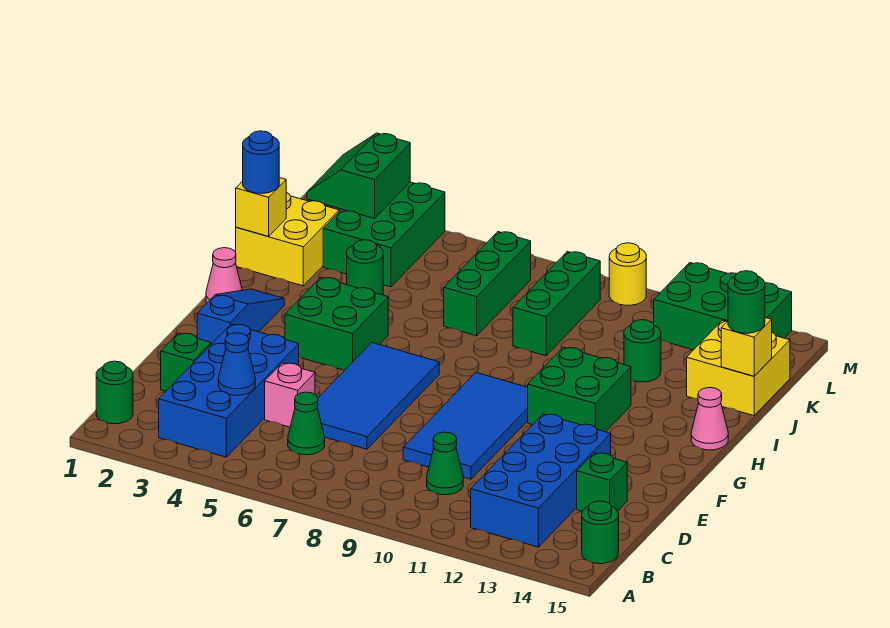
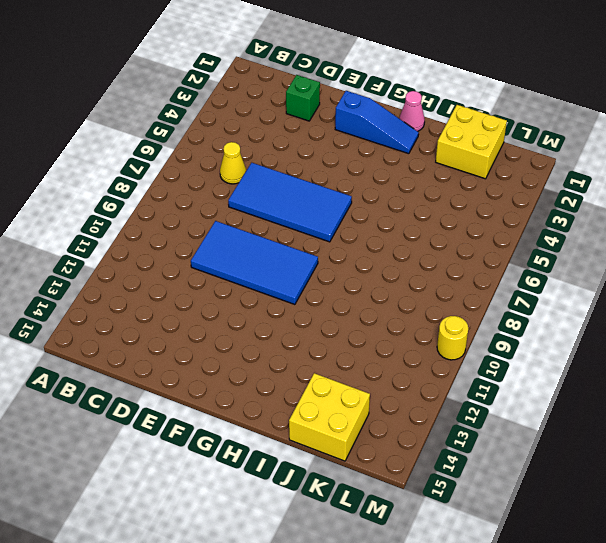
yellow 1x1 cone [220,142,246,184] -> green 1x1 cone [288,392,325,455]
none -> green 1x1 round brick [96,361,133,424]
none -> blue 2x4 brick [159,324,299,457]
none -> blue 2x4 brick [471,414,611,547]
none -> green 1x1 round brick [582,501,619,564]

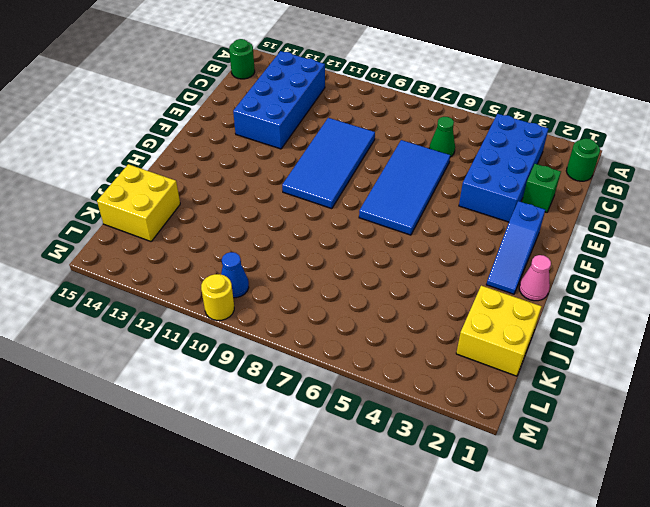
blue 1x1 cone [221,252,249,298] -> blue 1x1 cone moved to [218,333,255,395]
none -> green 1x1 cone [427,432,463,495]
none -> pink 1x1 brick [265,363,315,427]
none -> green 1x1 brick [577,453,627,511]
none -> green 2x2 brick [285,277,388,370]

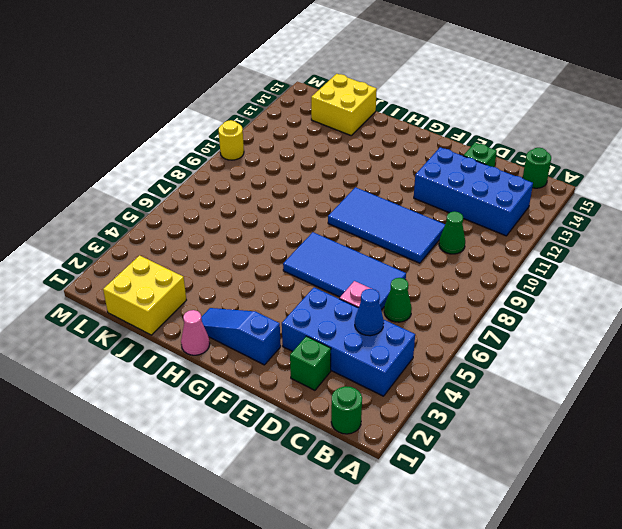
none -> green 2x2 brick [285,277,388,370]
none -> green 2x2 brick [528,347,631,432]
none -> pink 1x1 cone [691,388,728,450]
none -> green 1x1 round brick [347,240,383,295]

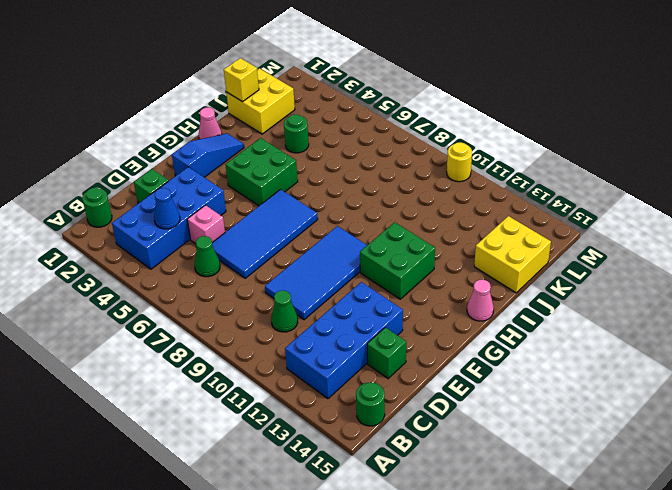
none -> green 1x3 brick [444,232,531,336]
none -> green 1x3 brick [513,252,600,356]
none -> green 1x1 round brick [624,320,661,382]
none -> green 2x3 brick [323,182,445,287]

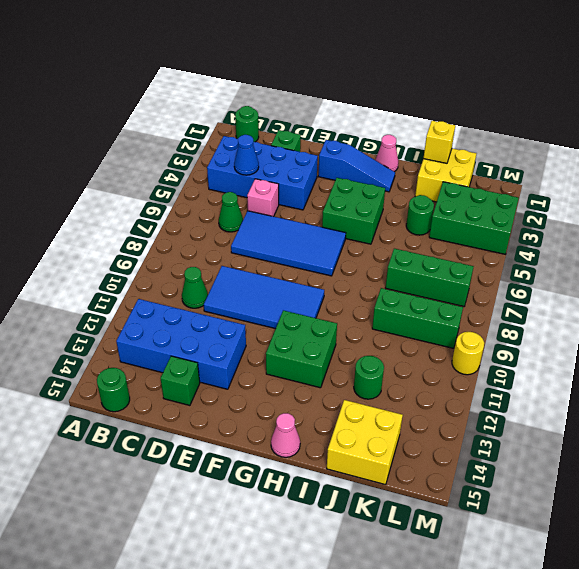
none -> green 2x3 brick [654,263,792,350]
none -> yellow 1x1 brick [721,318,772,376]
none -> green 2x2 slope [307,133,410,219]
none -> blue 1x1 round brick [243,131,279,193]

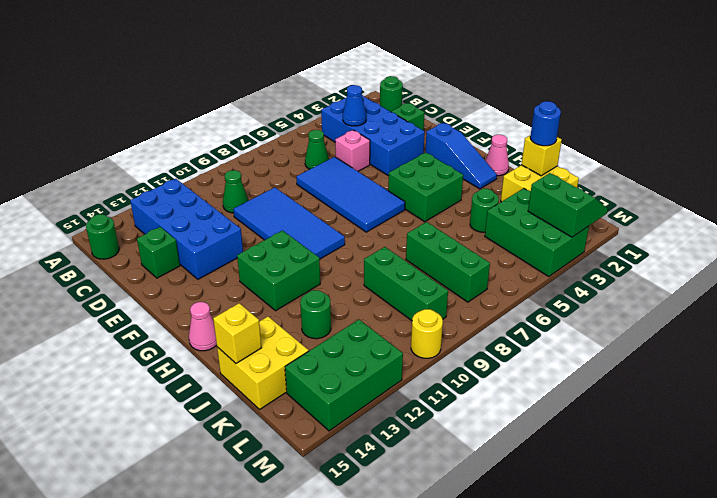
none -> green 1x1 round brick [728,271,765,333]

